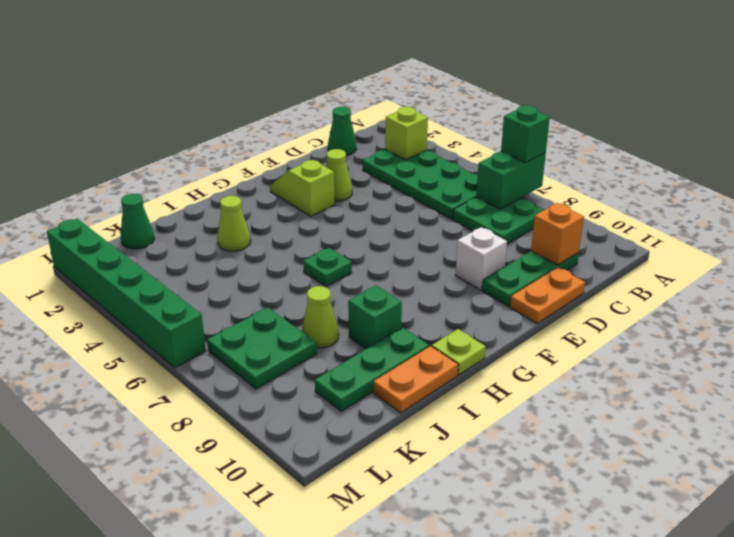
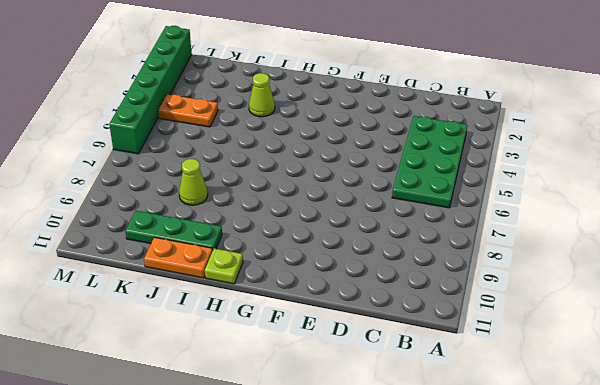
orange 1x2 plate [158,94,218,127] -> orange 1x2 plate moved to [510,267,585,323]
none -> green 2x2 plate [453,197,543,244]
none -> green 1x1 cone [328,107,356,155]
none -> green 1x3 plate [482,251,579,307]

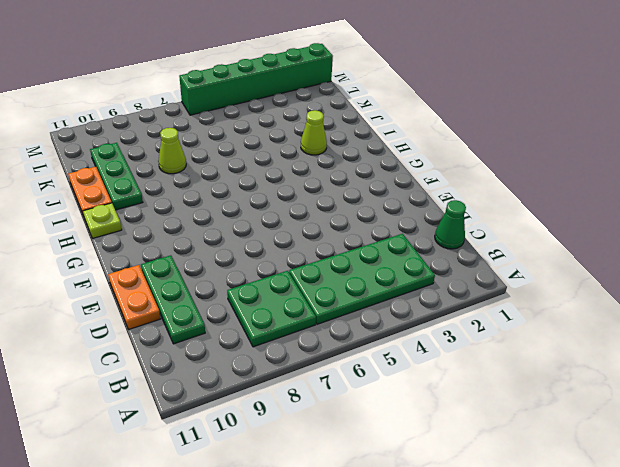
none -> lime 1x1 cone [326,149,352,201]
none -> white 1x1 brick [456,227,507,290]
none -> lime 1x2 slope [270,160,335,216]

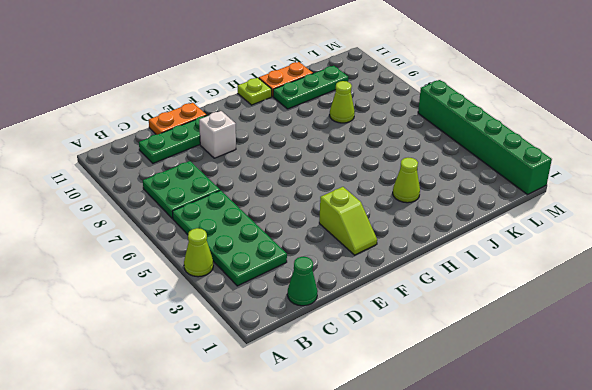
lime 1x1 cone [184,228,213,277] -> lime 1x1 cone moved to [326,149,352,201]
none -> green 1x1 plate [303,248,352,287]
none -> green 1x1 brick [348,285,402,349]
none -> green 1x1 cone [120,194,154,249]

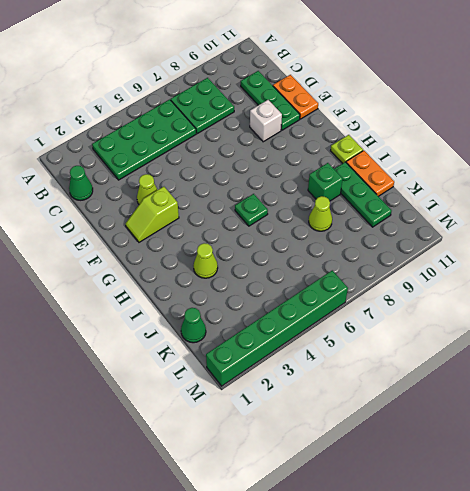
none -> green 2x2 plate [207,307,317,389]
none -> green 1x2 brick [476,151,546,209]
none -> lime 1x1 brick [385,107,428,160]

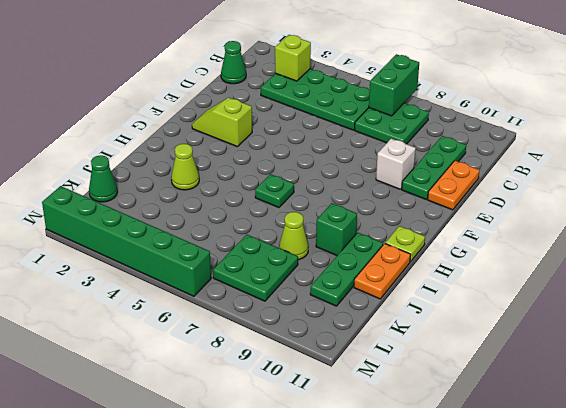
none -> lime 1x1 cone [326,149,352,201]
none -> orange 1x1 brick [531,203,584,265]
none -> green 1x1 brick [501,105,550,163]

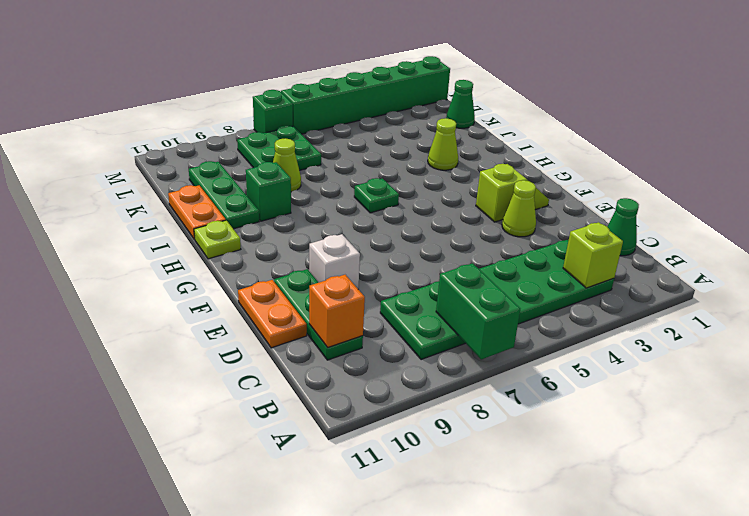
green 1x1 brick [253,90,293,133] -> green 1x1 brick moved to [501,105,550,163]

